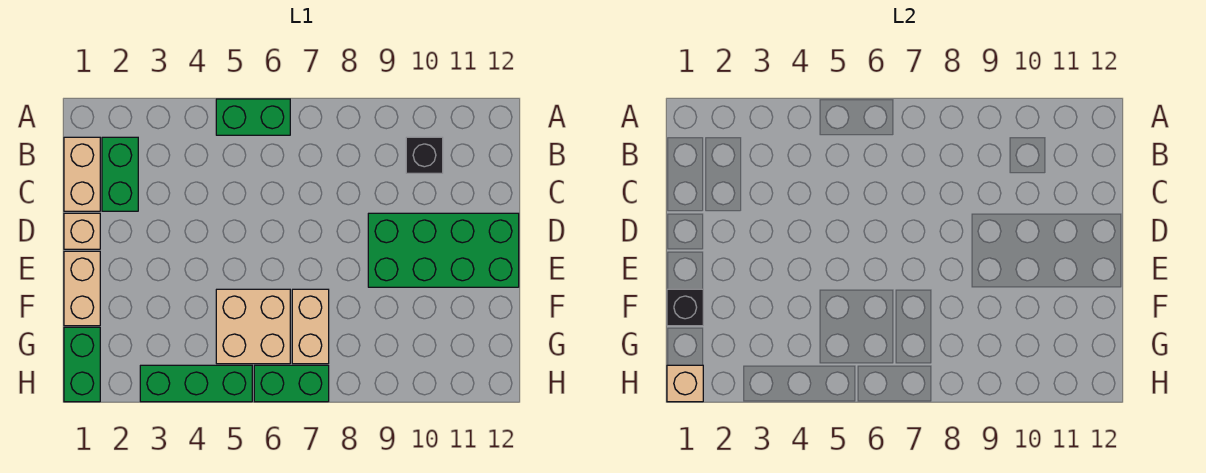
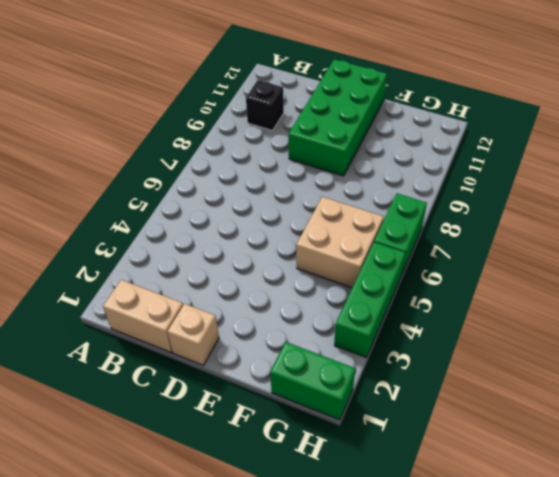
none -> green 1x2 brick [216,99,290,135]
none -> green 1x2 brick [102,137,138,211]
none -> tan 1x2 brick [64,251,100,326]

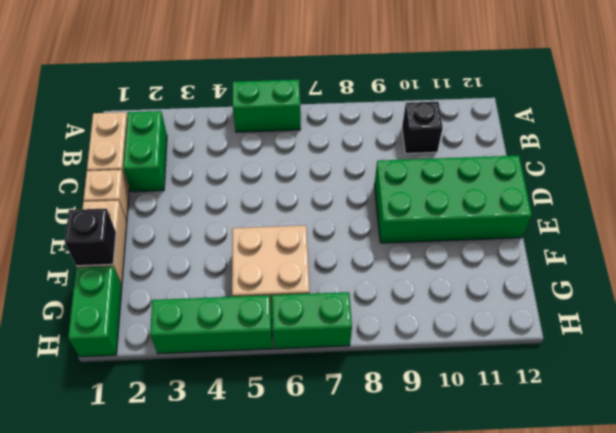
none -> tan 1x2 brick [292,289,329,364]
none -> tan 1x1 brick [667,365,703,402]

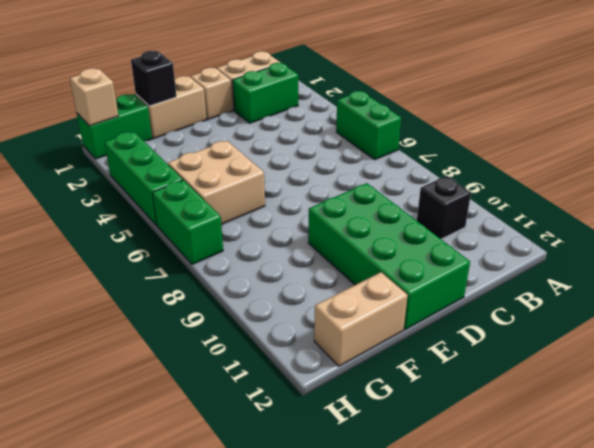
tan 1x2 brick [314,272,408,366] -> tan 1x2 brick moved to [292,289,329,364]

